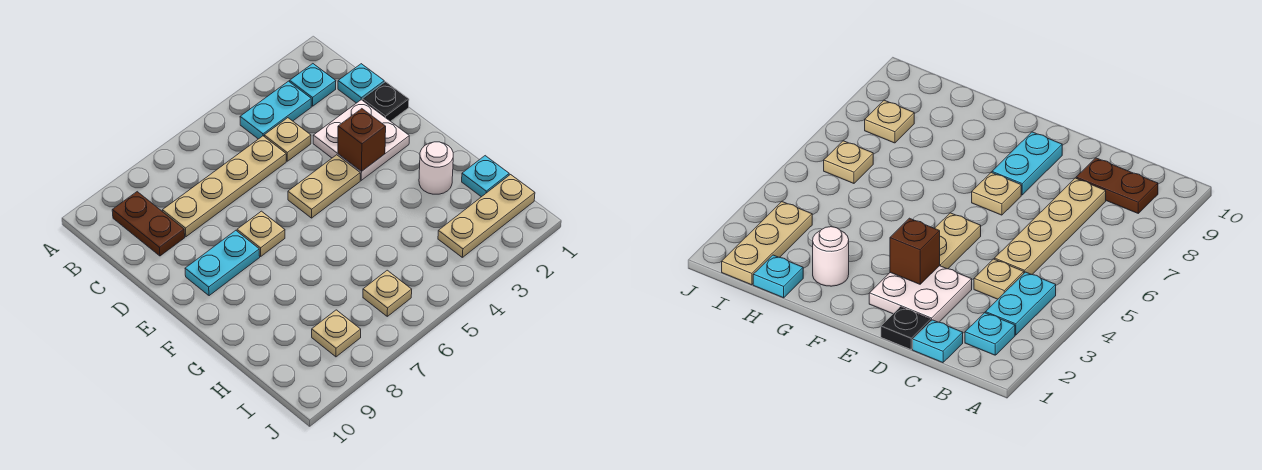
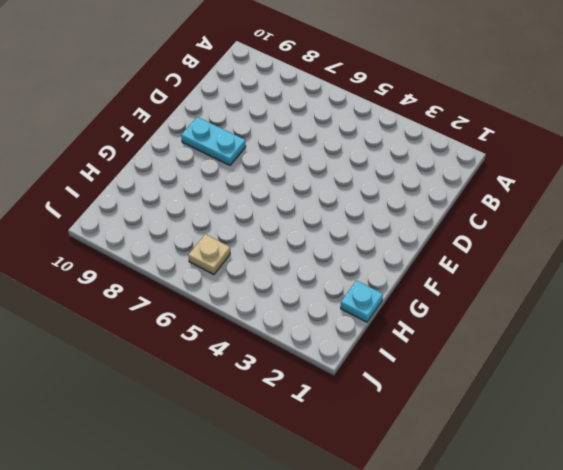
none -> cyan 1x1 plate [290,64,336,106]
none -> cyan 1x2 plate [240,81,311,139]
none -> brown 1x2 plate [112,192,185,256]

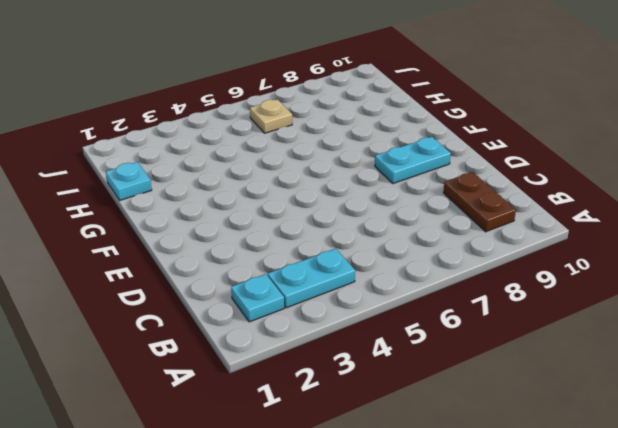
none -> cyan 1x1 plate [338,64,384,103]
none -> tan 1x1 plate [264,118,311,161]
none -> tan 1x4 plate [162,136,286,237]

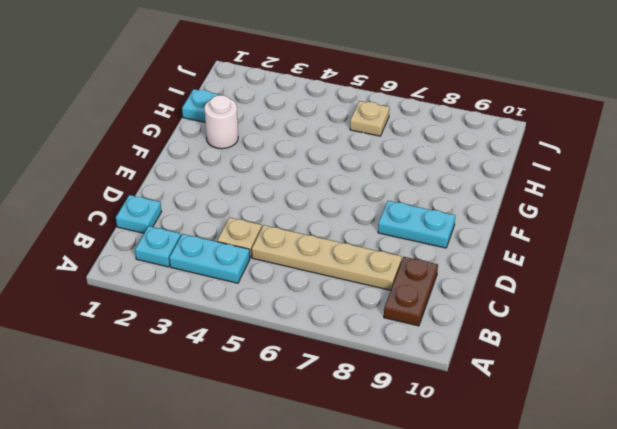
none -> black 1x1 plate [362,82,409,121]
none -> white 2x2 plate [313,100,409,180]
none -> tan 1x2 plate [288,155,360,218]

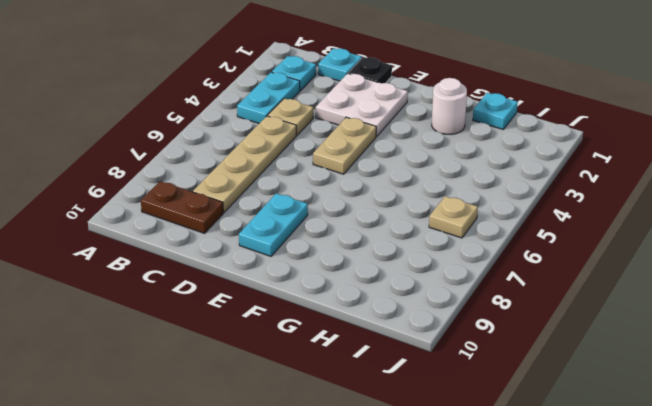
none -> tan 1x1 plate [237,211,285,256]
none -> tan 1x3 plate [438,175,535,257]
none -> tan 1x1 plate [312,310,361,357]

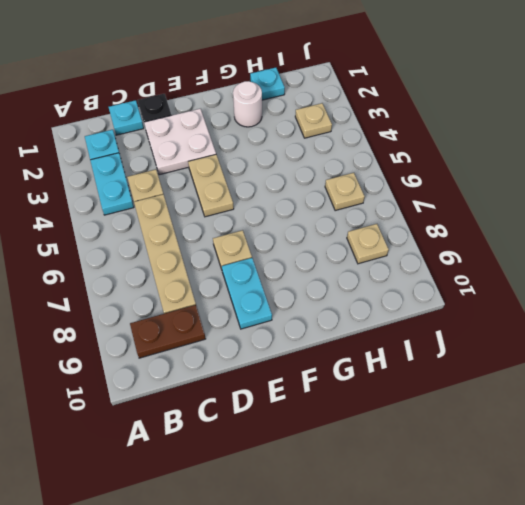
tan 1x1 plate [295,103,332,138] -> tan 1x3 plate [438,175,535,257]
none -> brown 1x1 brick [338,109,386,171]

